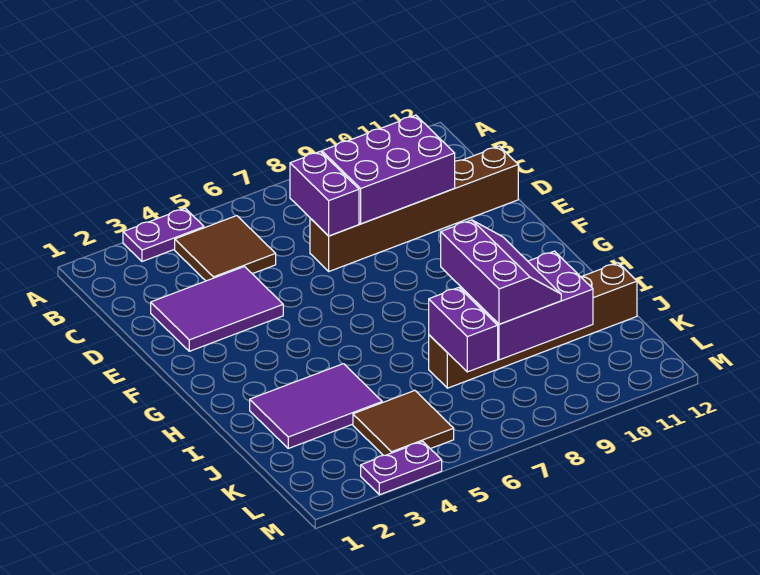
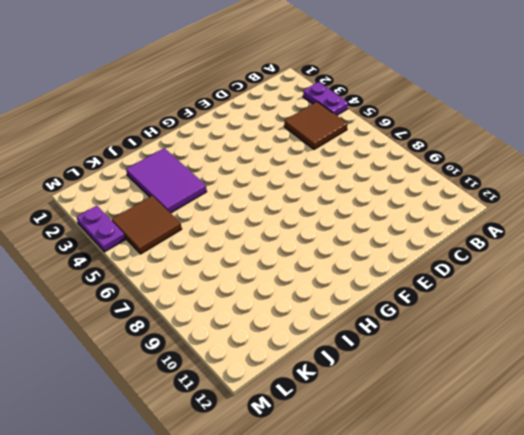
none -> purple 2x3 tile [151,267,283,351]
none -> brown 1x6 brick [310,146,518,271]
none -> brown 1x6 brick [429,263,637,388]

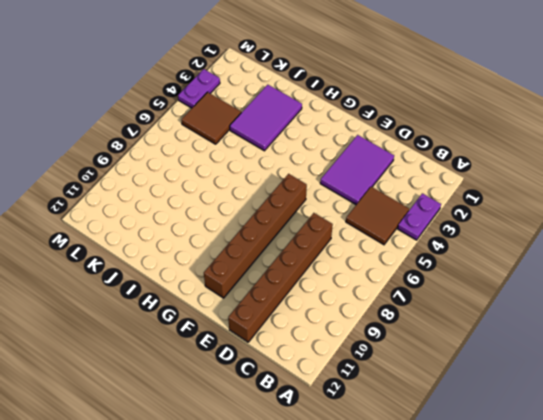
brown 1x6 brick [204,174,307,298] -> brown 1x6 brick moved to [429,263,637,388]
none -> purple 1x2 brick [290,151,359,236]
none -> purple 2x3 brick [322,115,455,224]
none -> purple 1x2 brick [429,288,498,372]

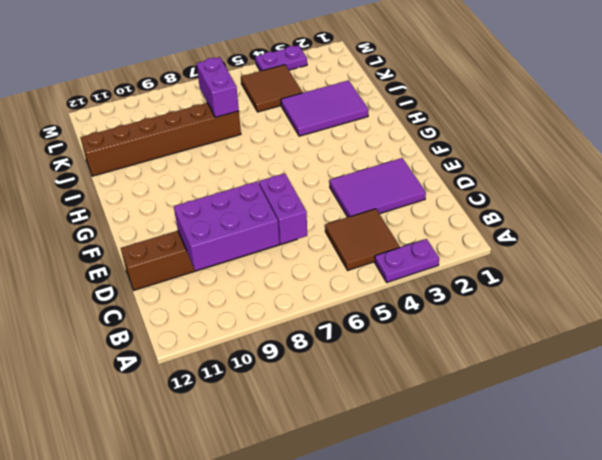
none -> purple 2x3 brick [460,251,593,360]
none -> purple 2x3 slope [441,220,561,324]

